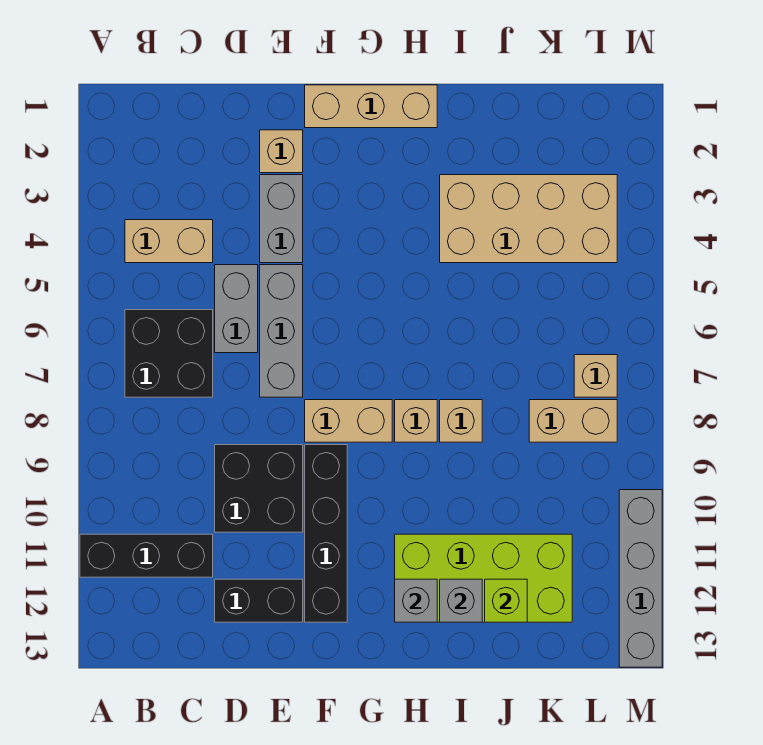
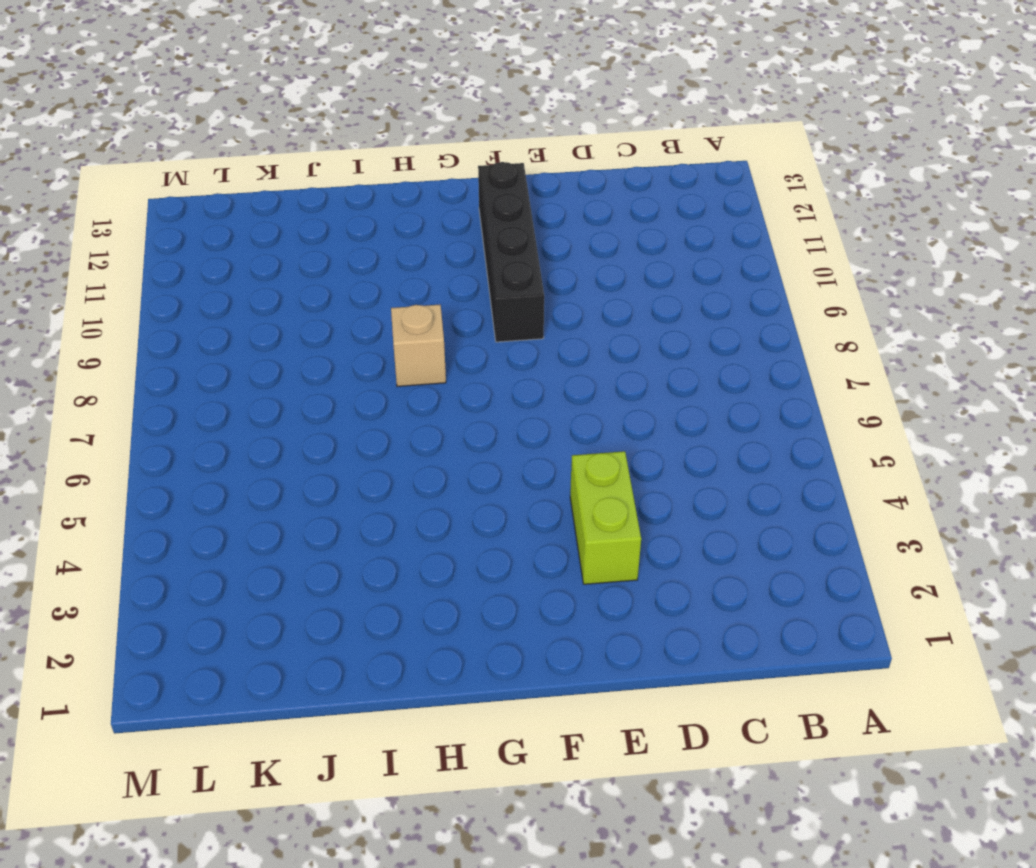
lime 1x2 brick [570,451,641,584] -> grey 1x2 brick [260,175,303,263]
none -> black 1x3 brick [80,534,213,577]
none -> tan 1x2 brick [125,220,213,263]
none -> black 2x2 brick [125,310,213,397]

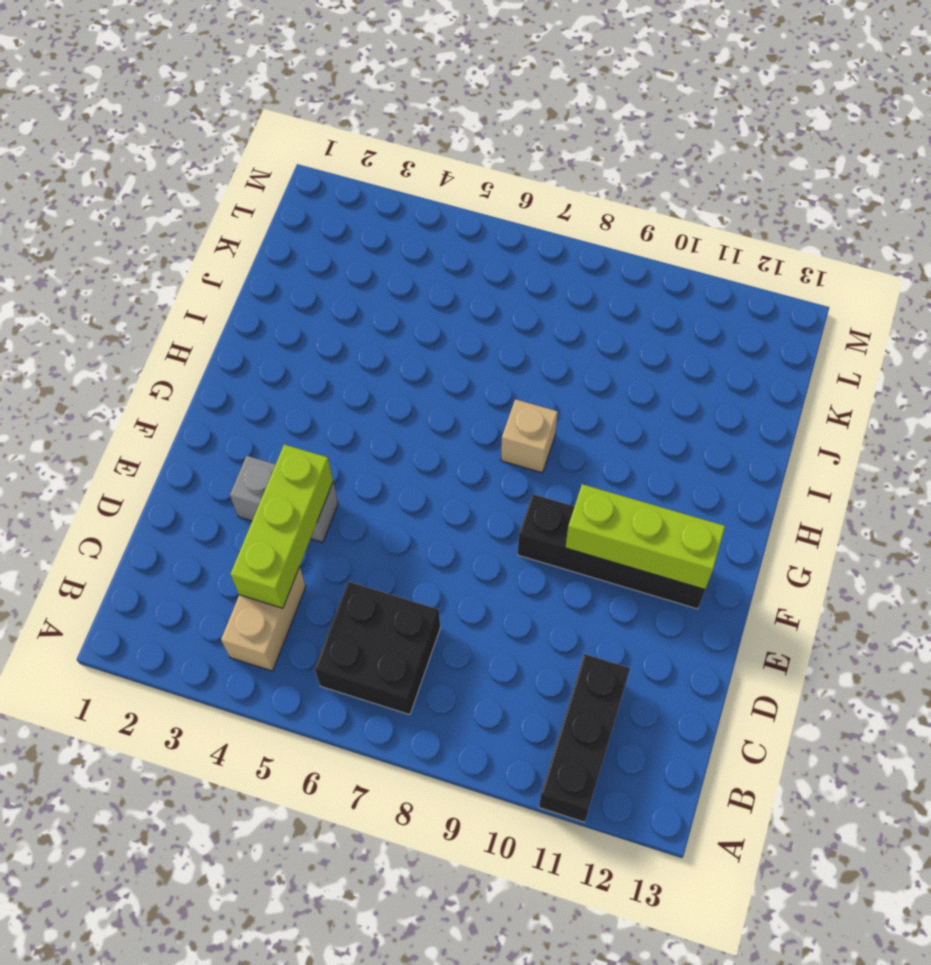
lime 1x3 brick [230,444,333,608] -> none
lime 1x3 brick [565,484,725,589] -> none
none -> grey 1x2 brick [215,265,258,353]
none -> black 2x2 brick [215,445,303,532]
none -> black 1x2 brick [215,579,303,622]

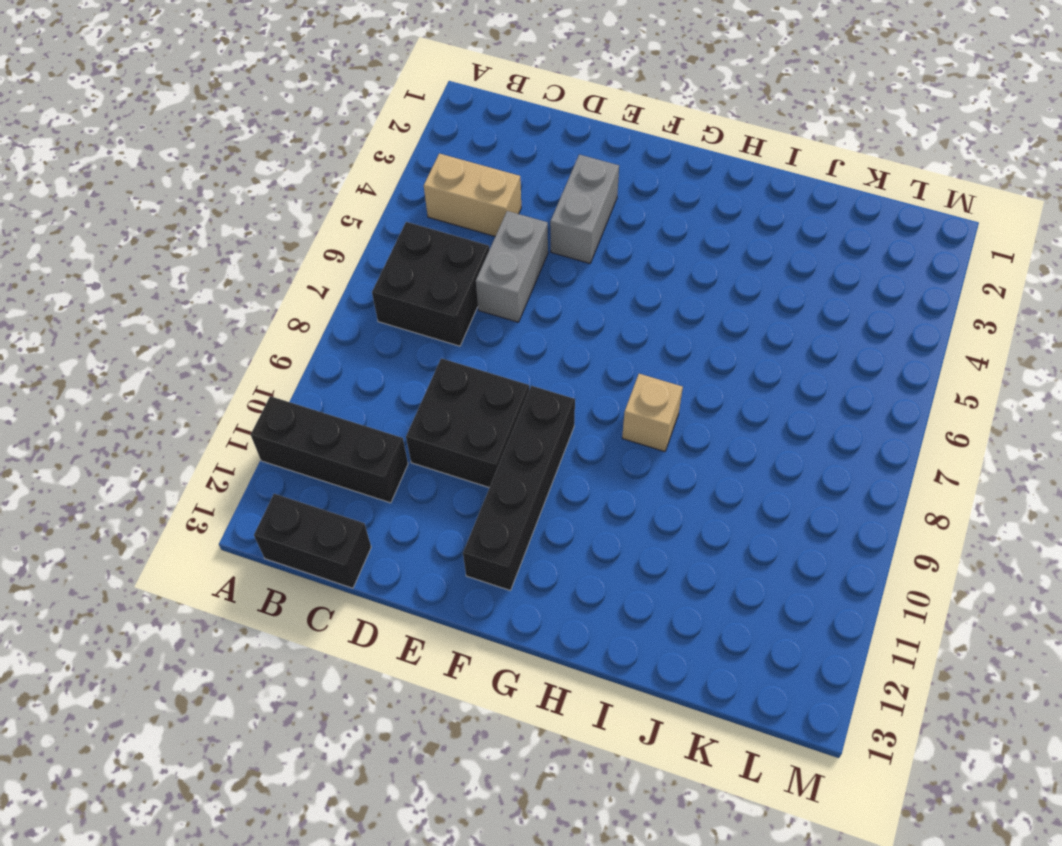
black 1x2 brick [254,494,371,588] -> black 1x2 brick moved to [215,579,303,622]
none -> tan 1x1 brick [260,130,303,173]
none -> grey 1x3 brick [260,265,303,397]
none -> tan 1x3 brick [305,85,437,128]

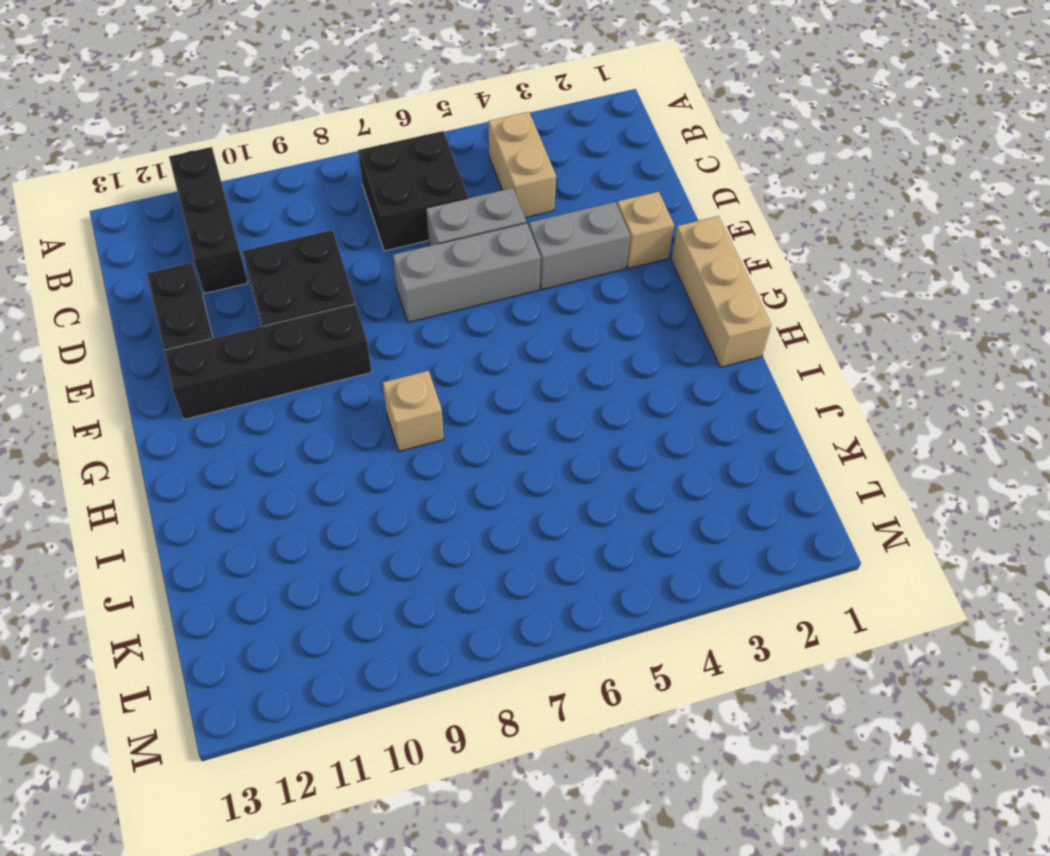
none -> tan 1x2 brick [305,400,392,442]
none -> lime 2x4 brick [395,534,572,622]
none -> tan 2x4 brick [440,175,617,263]

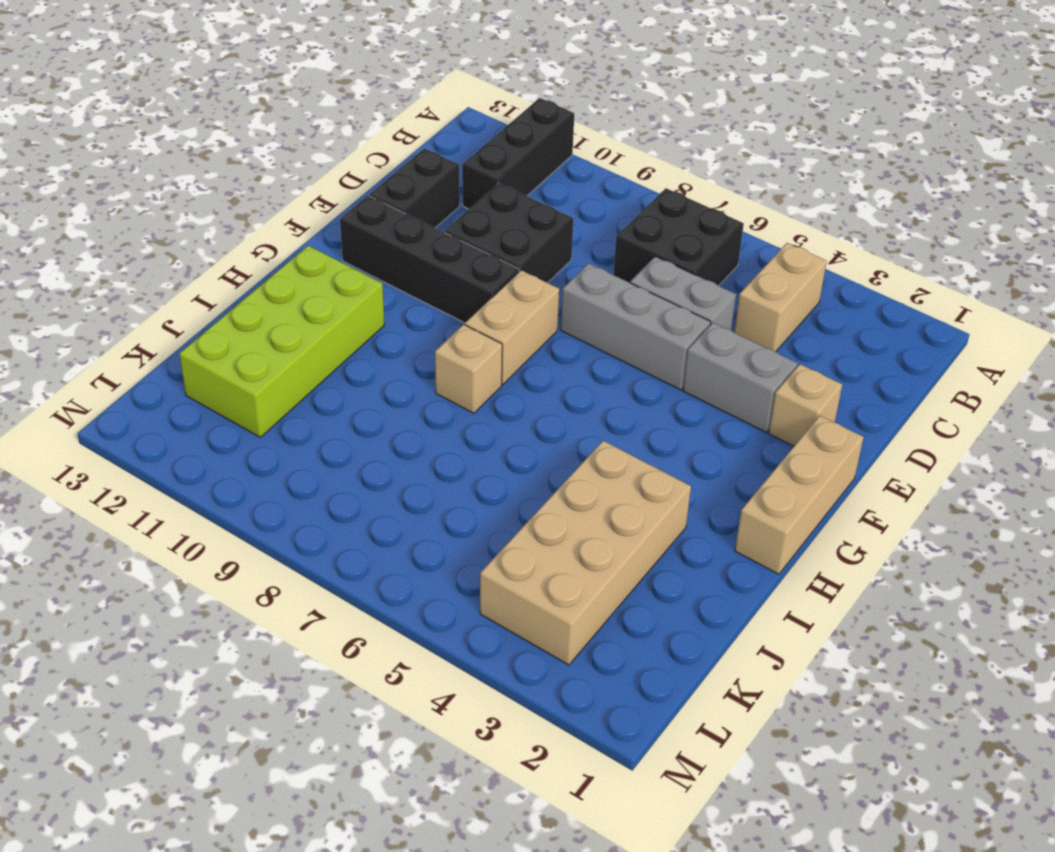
none -> tan 1x1 brick [440,400,482,442]
none -> tan 1x2 brick [529,400,617,442]
none -> tan 1x1 brick [574,355,617,397]

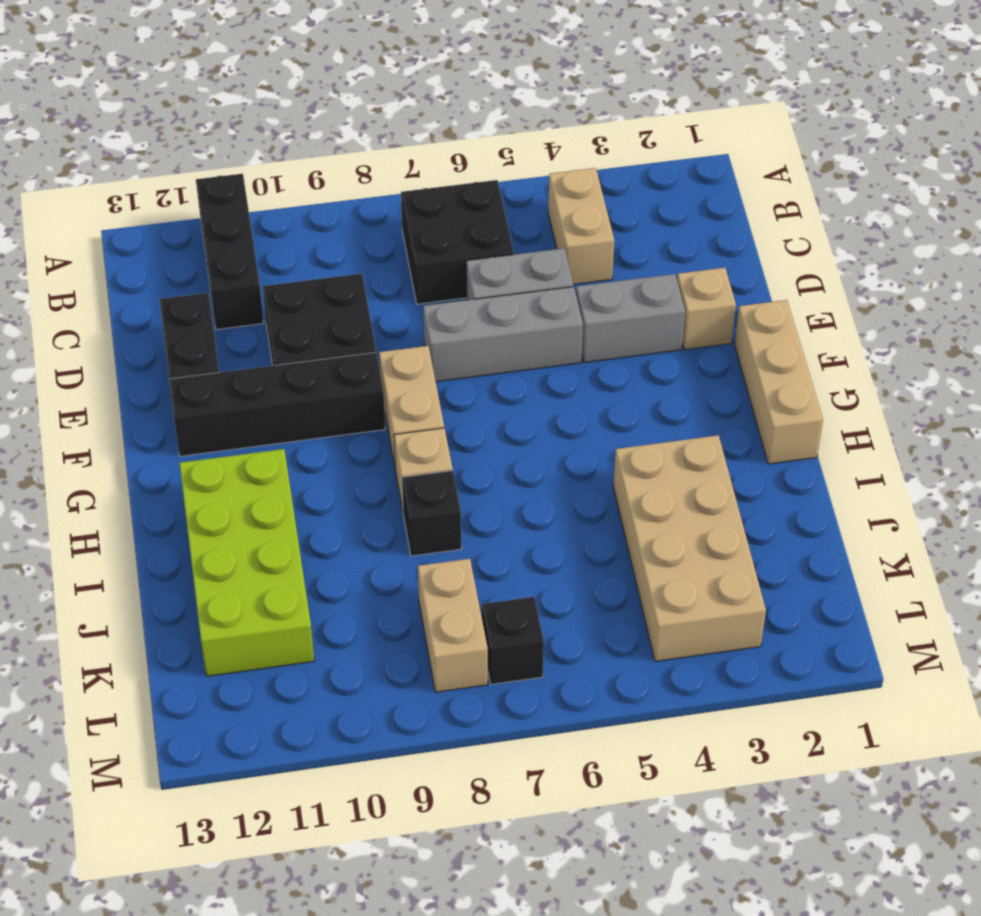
black 1x1 brick [402,471,462,556] -> tan 1x1 brick [440,400,482,442]
black 1x1 brick [482,597,544,684] -> tan 1x1 brick [574,355,617,397]
none -> grey 1x4 brick [619,490,662,667]
none -> grey 1x1 brick [395,579,437,622]
none -> grey 1x1 brick [440,579,482,622]

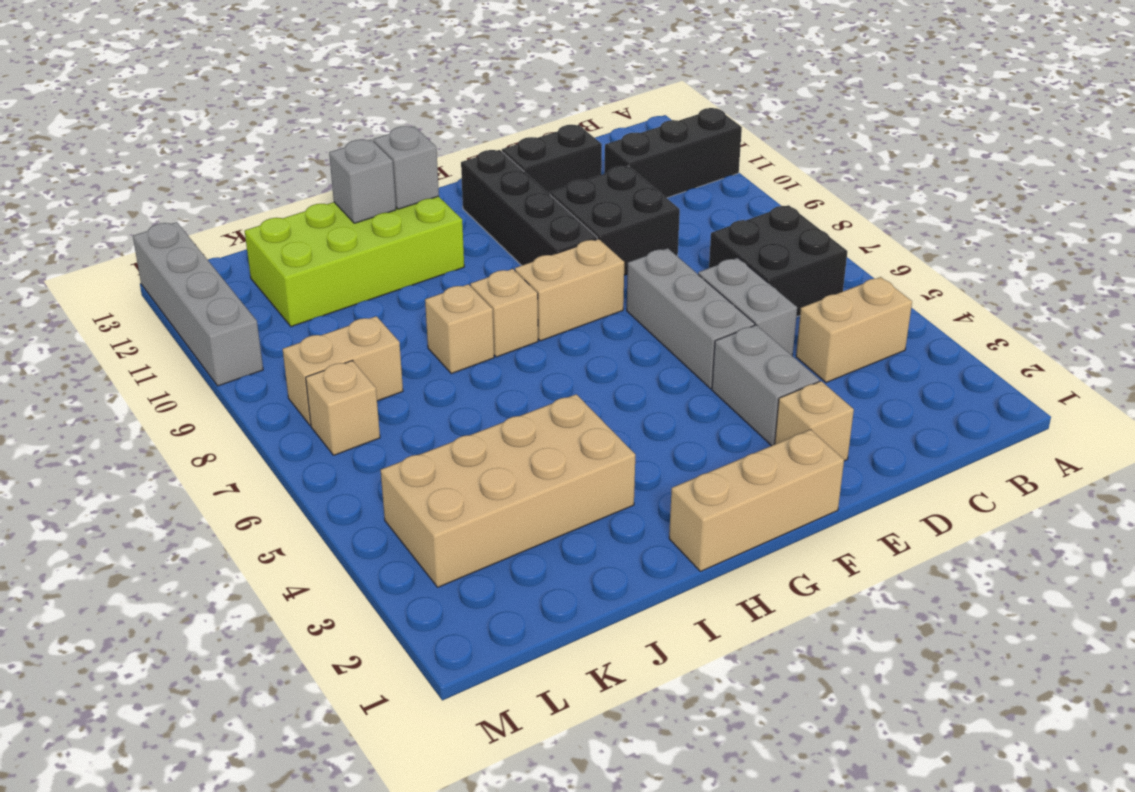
none -> lime 1x1 brick [485,579,527,622]

